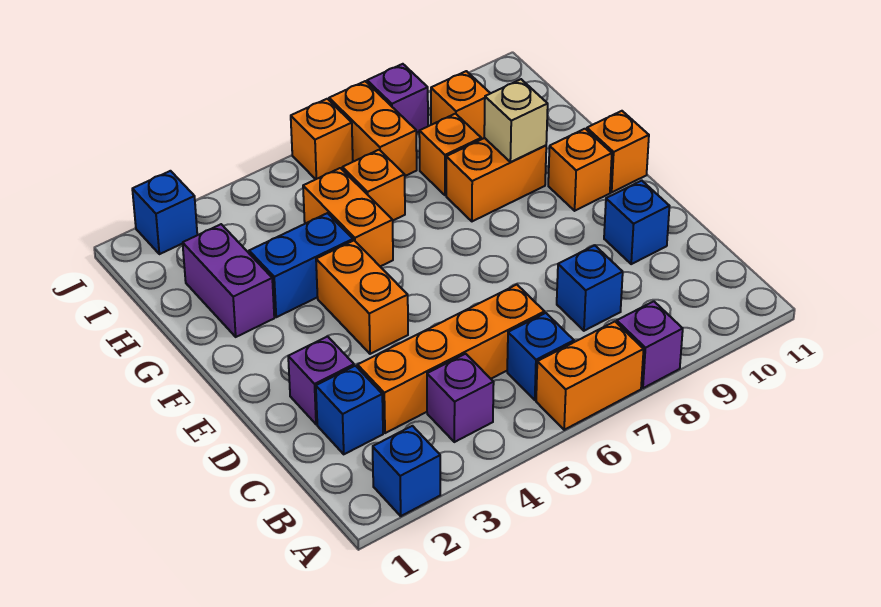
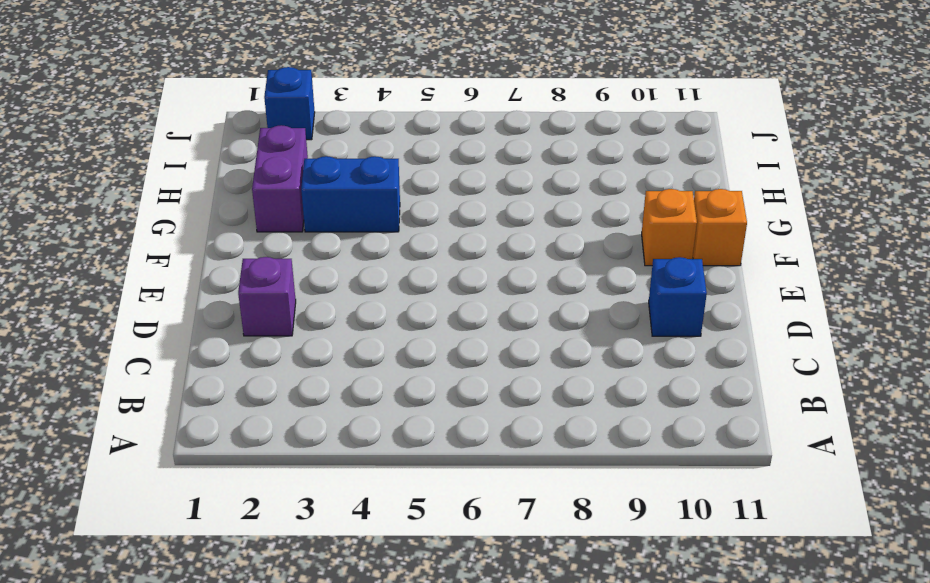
none -> blue 1x1 brick [373,426,440,516]
none -> orange 1x2 brick [536,321,644,430]
none -> purple 1x1 brick [617,301,683,388]

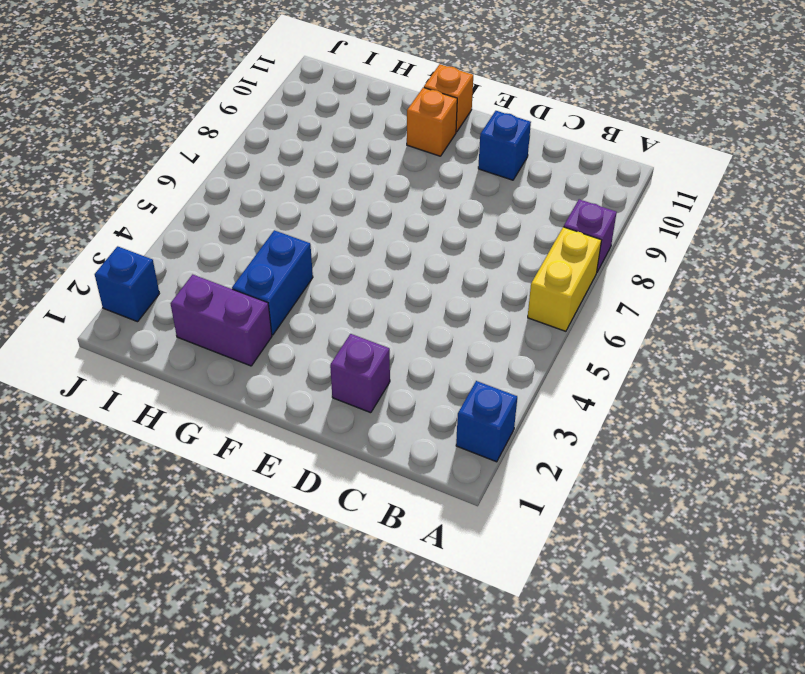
yellow 1x2 brick [528,227,601,331] -> orange 1x2 brick [536,321,644,430]
none -> purple 1x1 brick [427,354,494,442]
none -> blue 1x1 brick [507,313,574,400]
none -> blue 1x1 brick [316,366,383,454]

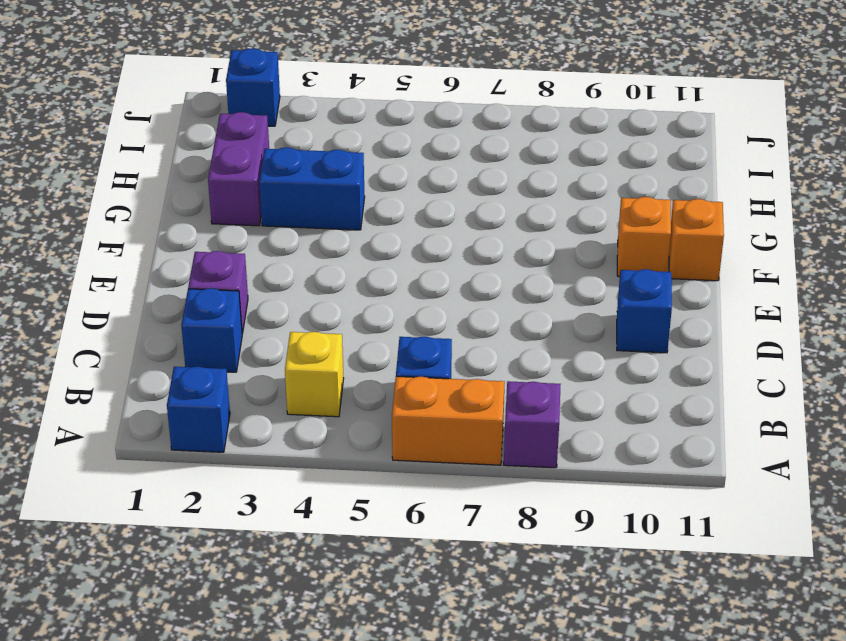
yellow 1x1 brick [285,332,344,417] -> purple 1x1 brick [427,354,494,442]
none -> orange 1x4 brick [357,285,545,433]
none -> blue 1x1 brick [557,245,623,331]
none -> orange 1x2 brick [316,241,408,354]

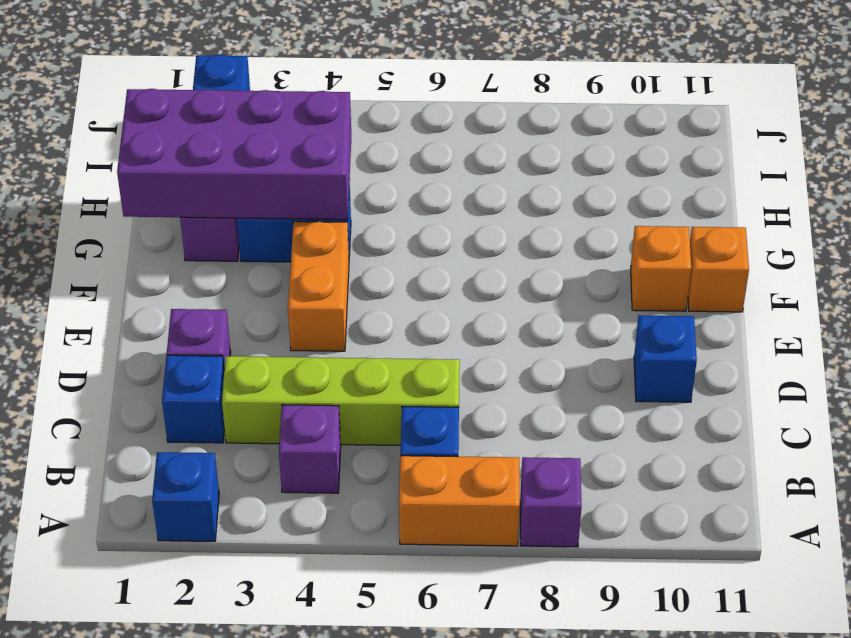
lime 1x4 brick [222,356,460,446] -> orange 1x4 brick [357,285,545,433]
purple 2x4 brick [117,89,351,220] -> none
none -> blue 1x1 brick [557,245,623,331]
none -> orange 1x2 brick [303,168,393,266]
none -> orange 1x2 brick [446,138,546,221]

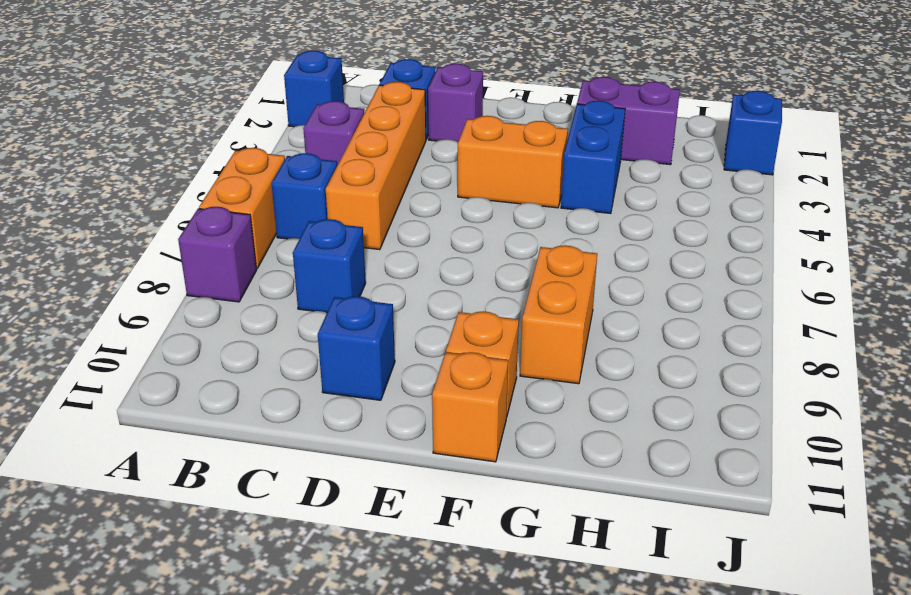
none -> orange 1x2 brick [303,168,393,266]
none -> orange 1x1 brick [342,150,405,220]
none -> orange 1x1 brick [419,114,481,195]

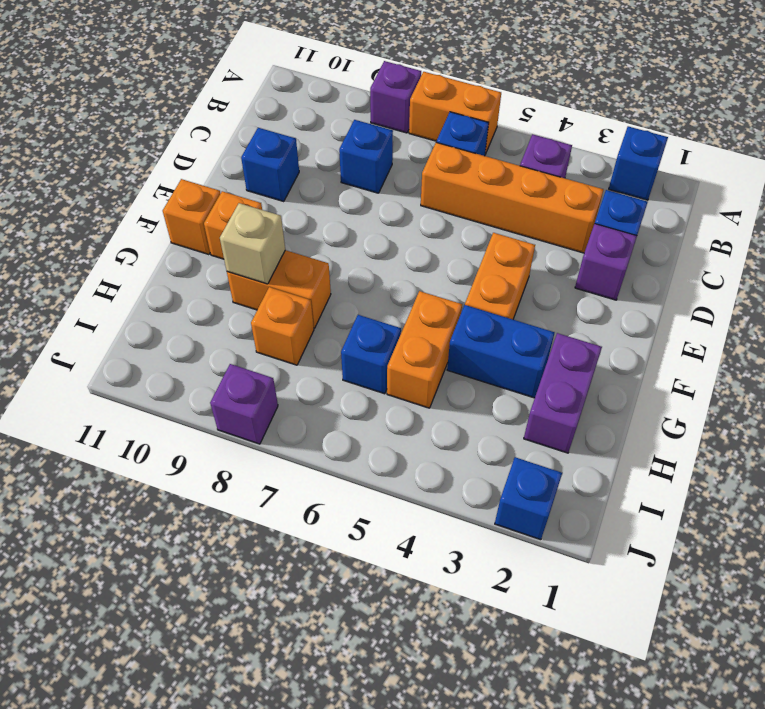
blue 1x1 brick [341,315,401,394] -> orange 1x1 brick [342,150,405,220]
none -> orange 1x2 brick [329,81,417,176]
none -> orange 1x1 brick [431,71,490,139]
none -> orange 1x1 brick [291,99,353,179]

